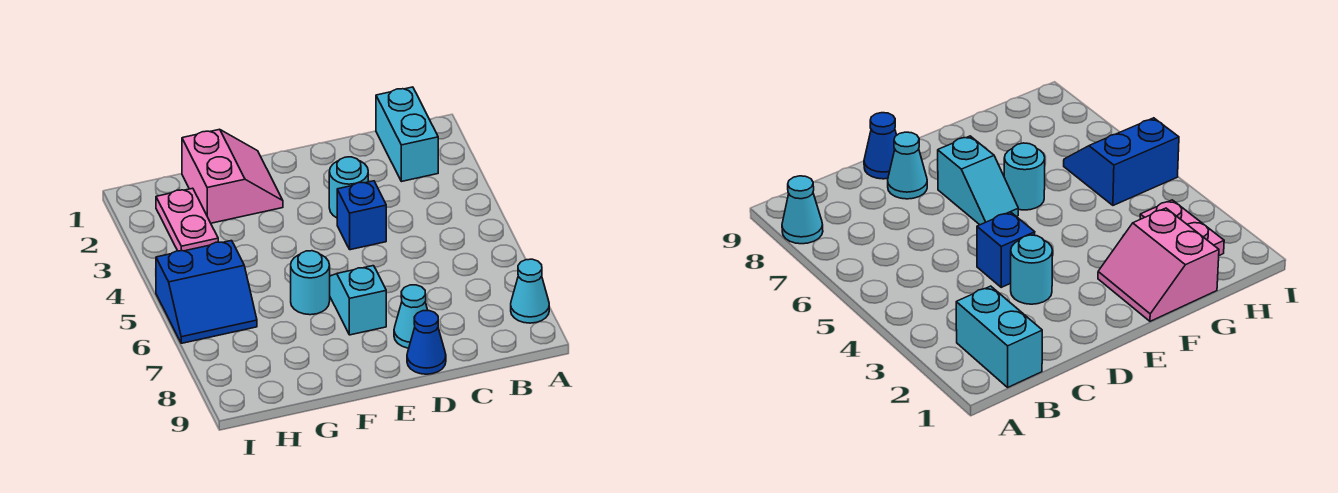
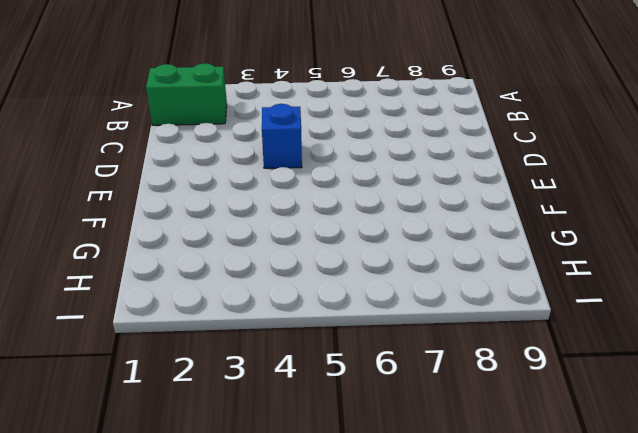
green 1x2 brick [146,63,227,125] -> cyan 1x2 brick [376,87,438,182]
none -> cyan 1x1 cone [511,259,549,323]
none -> cyan 1x1 round brick [329,157,368,218]

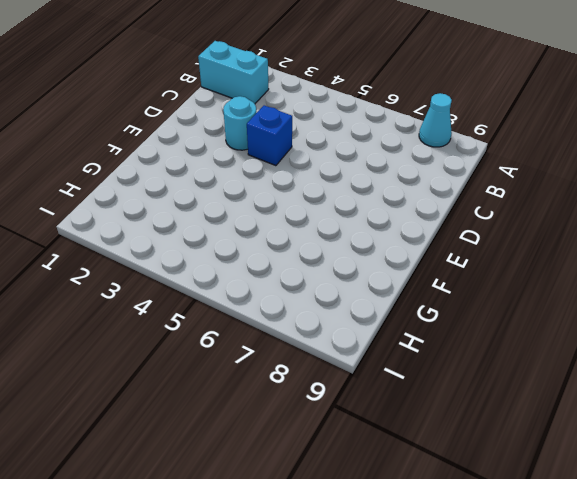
none -> cyan 1x1 cone [394,285,428,348]
none -> blue 1x1 cone [407,311,446,374]

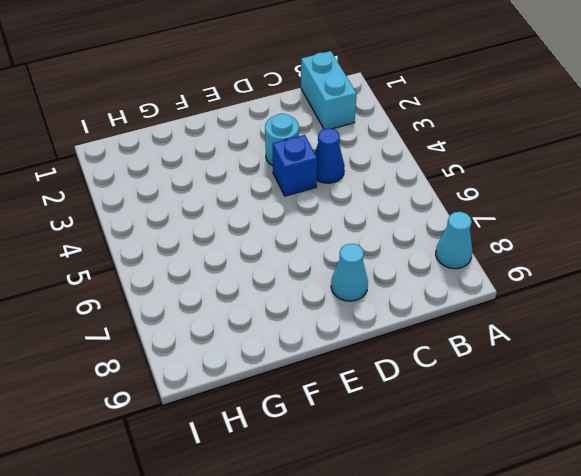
blue 1x1 cone [315,128,345,183] -> blue 1x1 cone moved to [407,311,446,374]
none -> cyan 1x2 slope [330,266,386,335]
none -> pink 2x2 slope [182,129,283,223]

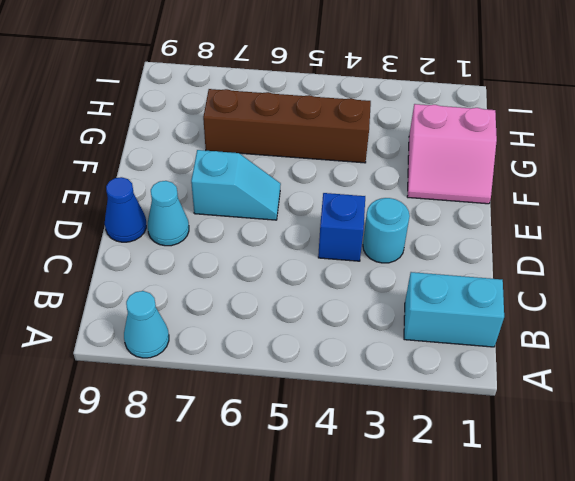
brown 1x4 brick [203,89,371,163] -> none
none -> cyan 1x1 round brick [291,251,330,315]
none -> pink 1x2 plate [156,188,218,251]

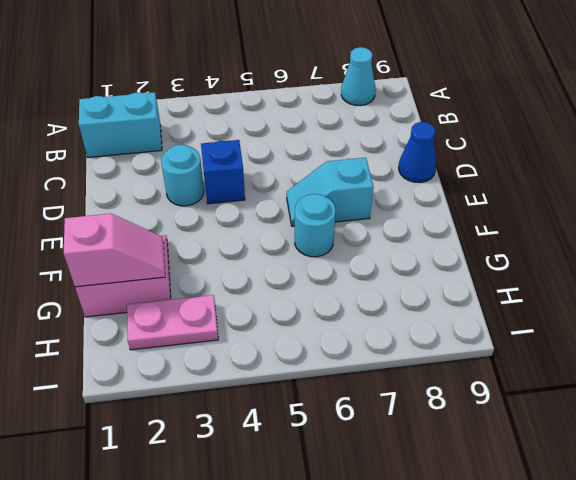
pink 1x2 slope [64,214,165,287] -> none
none -> cyan 1x1 cone [394,285,428,348]
none -> blue 2x2 slope [156,241,257,343]

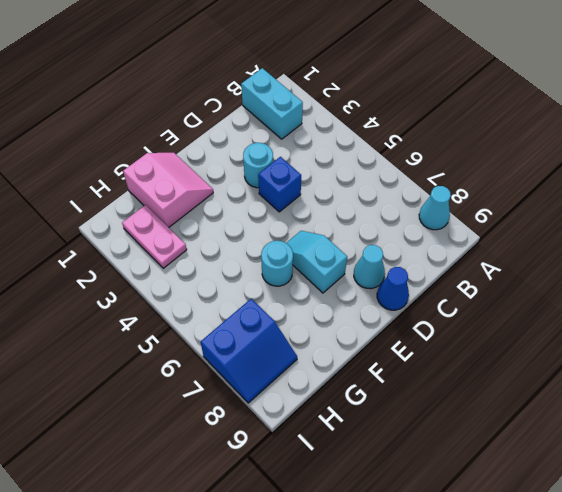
blue 2x2 slope [201,299,297,403] -> blue 2x2 slope moved to [156,241,257,343]

